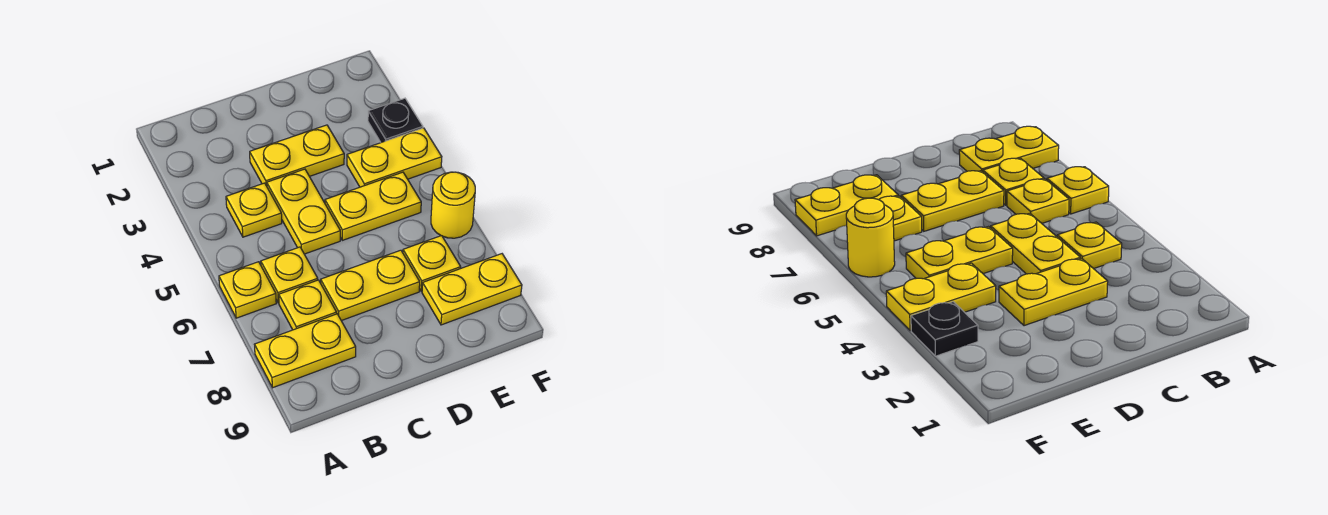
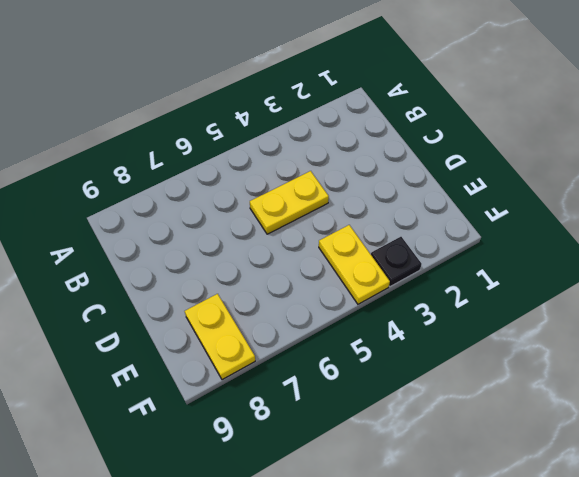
none -> yellow 1x1 plate [219,262,276,318]
none -> yellow 1x2 plate [255,314,356,388]
none -> yellow 1x1 plate [226,183,282,237]

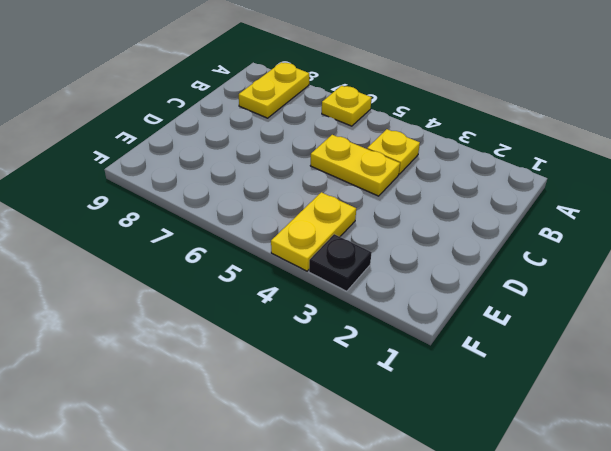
none -> yellow 1x1 plate [261,247,318,303]
none -> yellow 1x1 plate [279,280,337,330]
none -> yellow 1x2 plate [250,125,344,186]

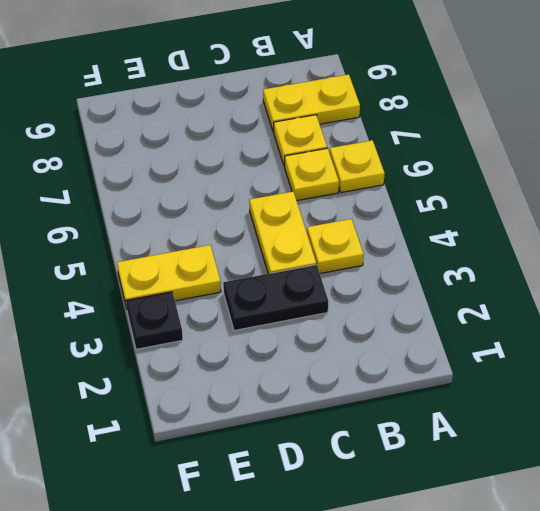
black 1x2 plate [223,265,328,330] -> yellow 1x2 plate [250,125,344,186]
none -> yellow 1x2 plate [321,250,420,321]
none -> yellow 1x2 plate [325,172,421,240]
none -> yellow 1x1 plate [403,236,461,291]

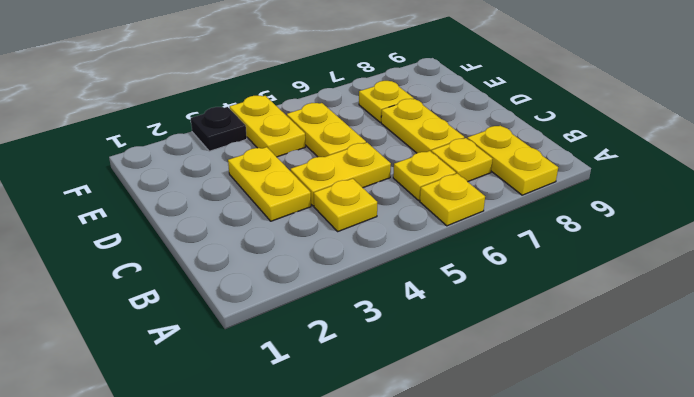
none -> yellow 1x2 plate [422,254,522,325]
none -> yellow 1x1 round brick [431,172,475,238]

